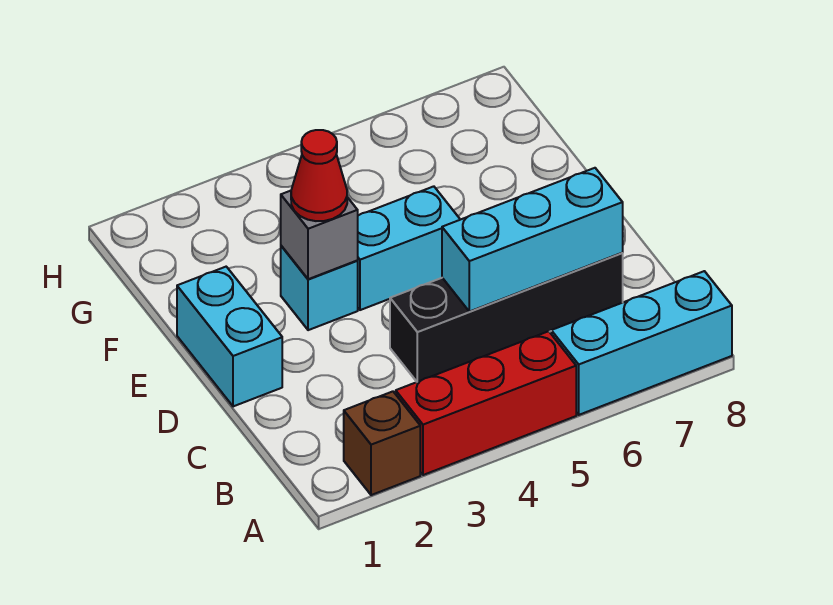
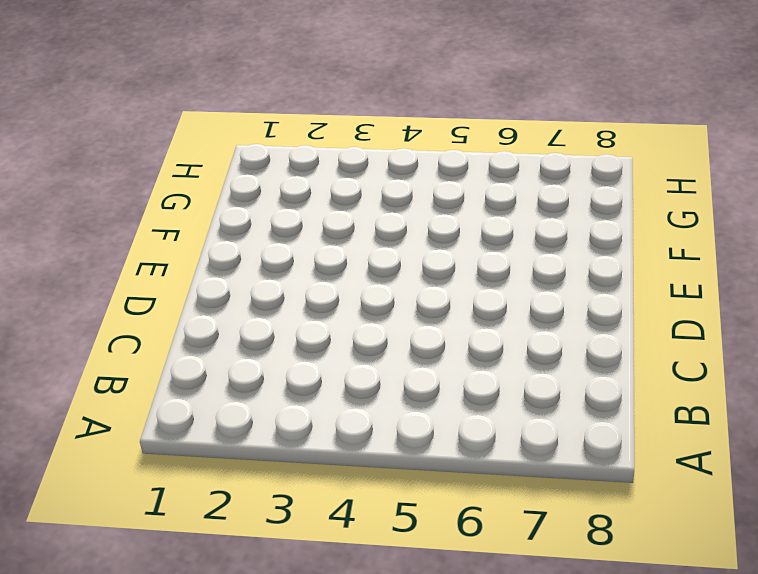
none -> brown 1x1 brick [344,391,420,495]
none -> red 1x3 brick [396,331,576,475]

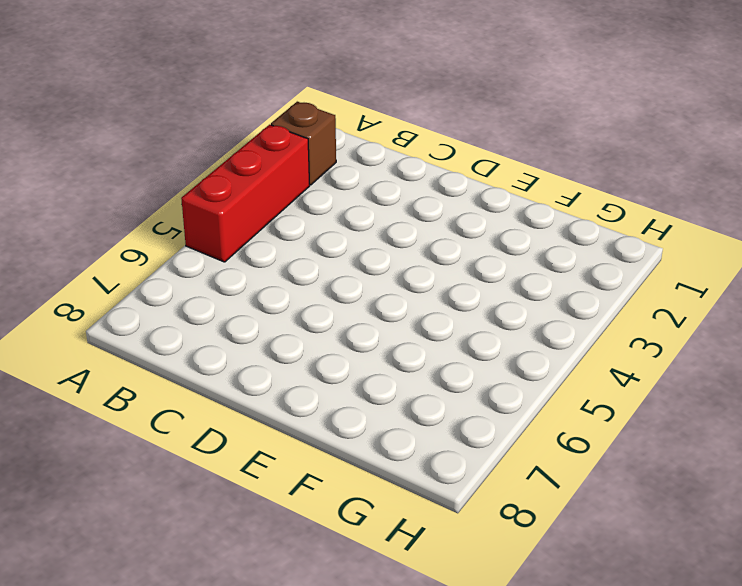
none -> cyan 1x3 brick [551,271,732,415]
none -> black 1x4 brick [390,253,623,382]

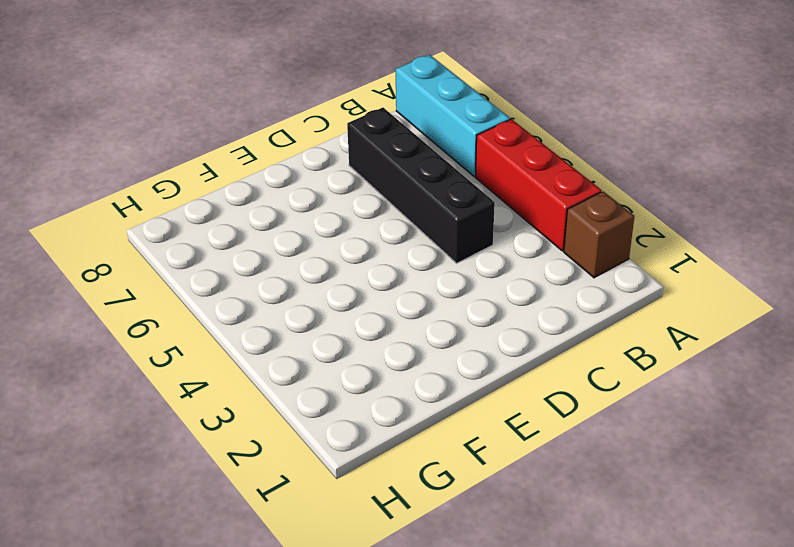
none -> cyan 1x2 brick [177,267,282,406]
none -> cyan 1x1 brick [281,246,358,330]

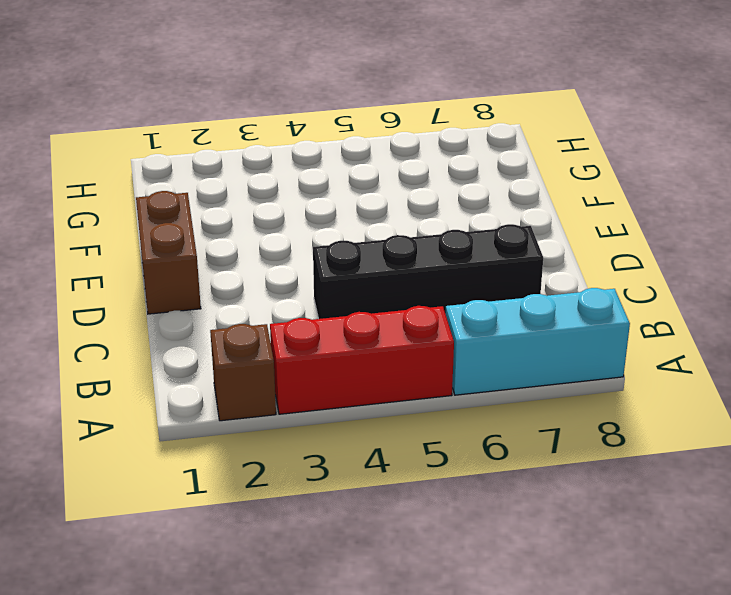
brown 1x2 brick [136,191,201,314] -> cyan 1x2 brick [177,267,282,406]
none -> cyan 1x1 brick [281,246,358,330]
none -> cyan 1x2 brick [357,186,460,310]

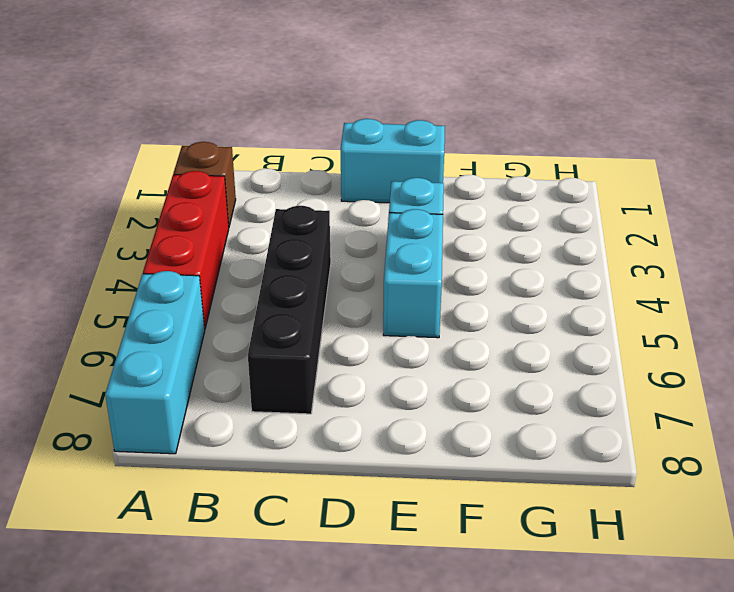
none -> cyan 1x3 brick [442,168,623,312]
none -> grey 1x1 brick [281,191,358,279]

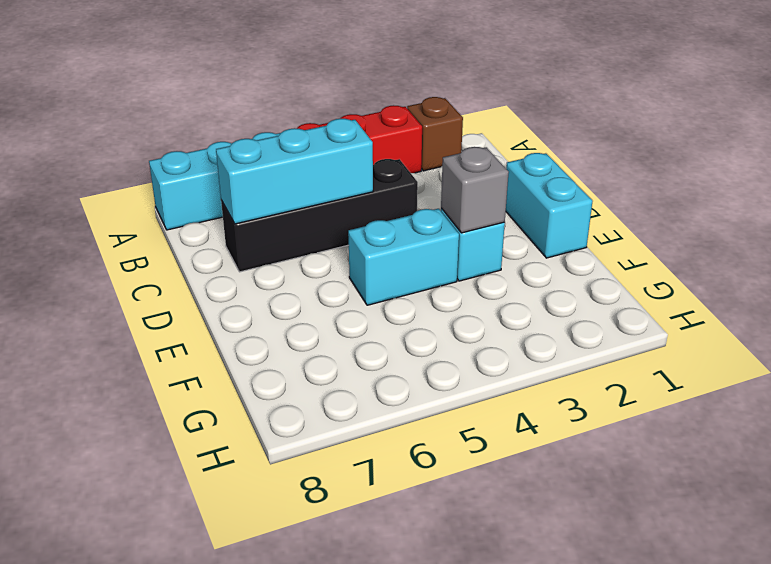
none -> red 1x1 cone [291,130,347,221]

